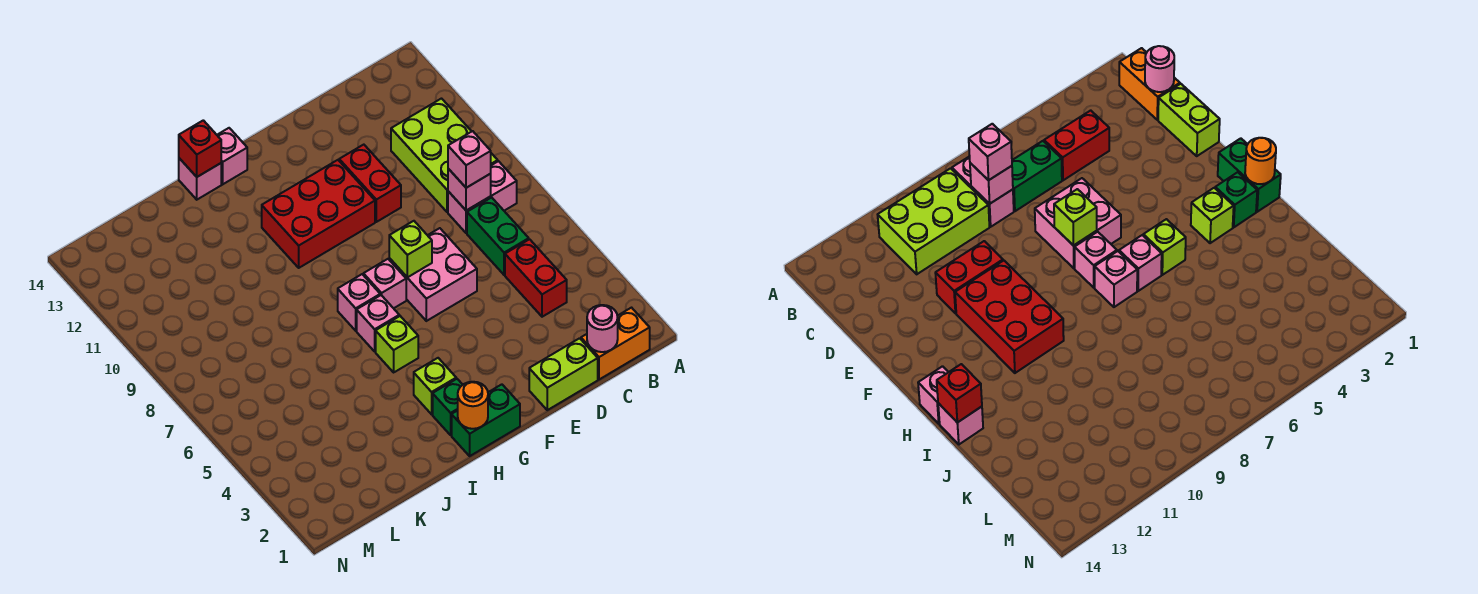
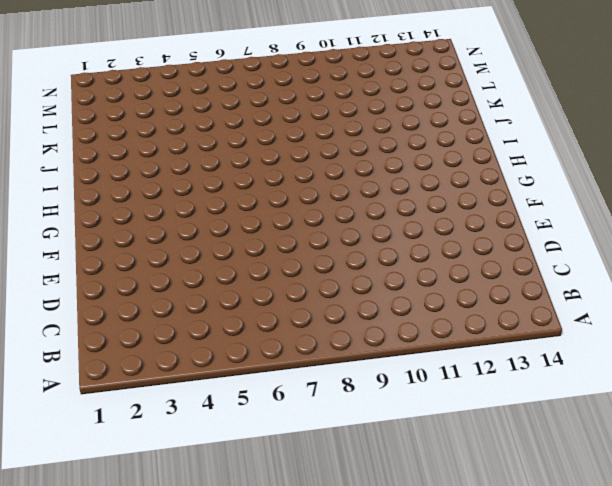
none -> orange 1x2 brick [581,308,650,380]
none -> pink 1x2 brick [448,161,517,233]
none -> lime 2x3 brick [391,99,498,212]

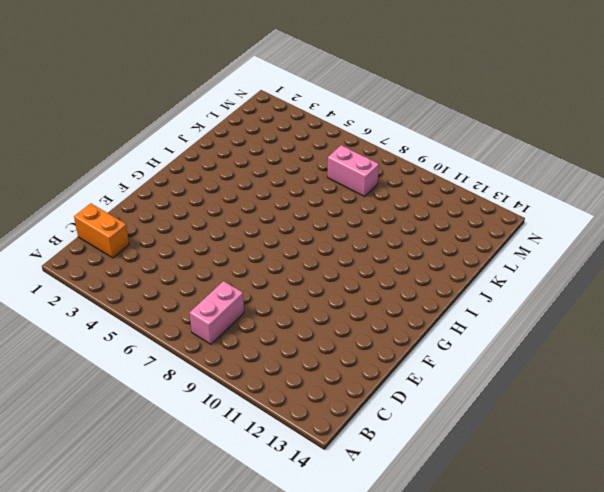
orange 1x2 brick [74,203,129,258] -> orange 1x2 brick turned to [581,308,650,380]
pink 1x2 brick [327,145,379,197] -> none
none -> lime 2x3 brick [391,99,498,212]
none -> red 1x2 brick [505,239,567,317]
none -> green 1x2 brick [467,197,529,275]

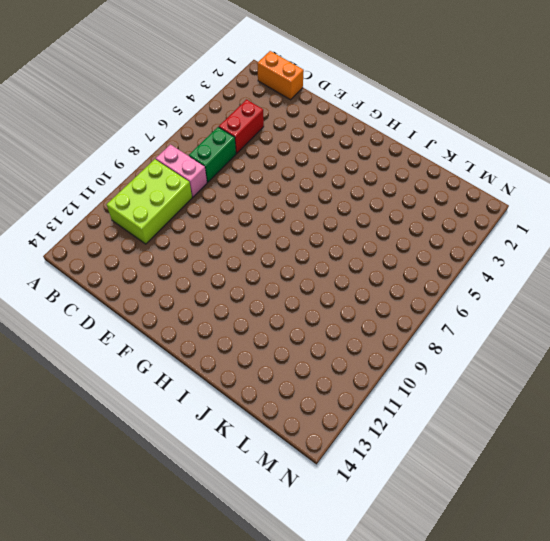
none -> lime 1x2 brick [529,338,598,410]
none -> pink 2x2 brick [389,228,477,321]
none -> red 1x2 brick [339,145,401,222]

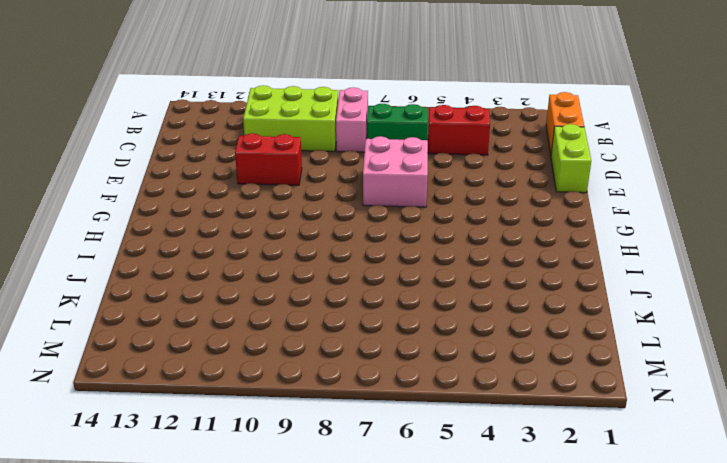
none -> red 2x3 brick [262,160,375,268]
none -> green 1x2 brick [452,384,520,456]
none -> pink 1x1 brick [363,259,406,308]

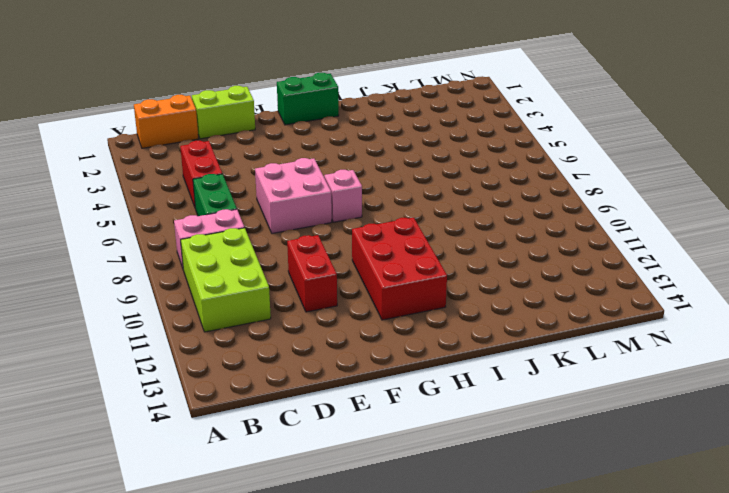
red 2x3 brick [352,218,447,320] -> red 2x3 brick turned to [262,160,375,268]
none -> green 1x1 brick [433,379,463,435]
none -> lime 1x1 brick [414,358,456,414]
none -> lime 1x1 brick [376,316,418,372]

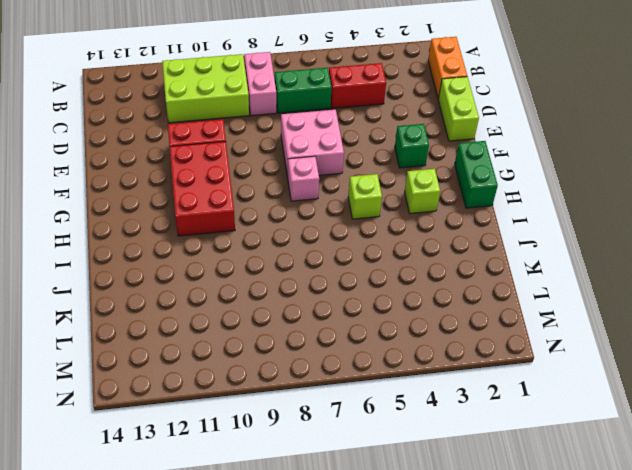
green 1x1 brick [395,124,429,168] -> green 1x1 brick moved to [433,379,463,435]
none -> pink 1x1 brick [357,295,399,351]
none -> pink 1x1 brick [338,274,380,331]
none -> pink 1x1 brick [217,128,247,184]

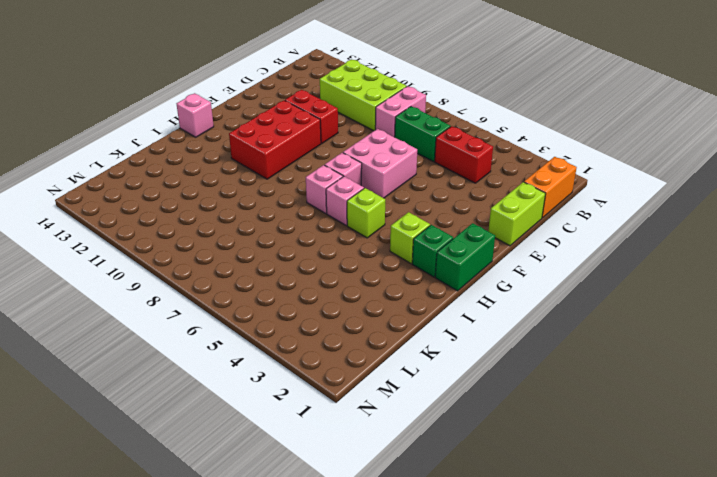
none -> pink 1x1 brick [179,158,221,200]
none -> pink 1x1 round brick [587,305,618,352]
none -> pink 1x1 brick [448,169,491,211]

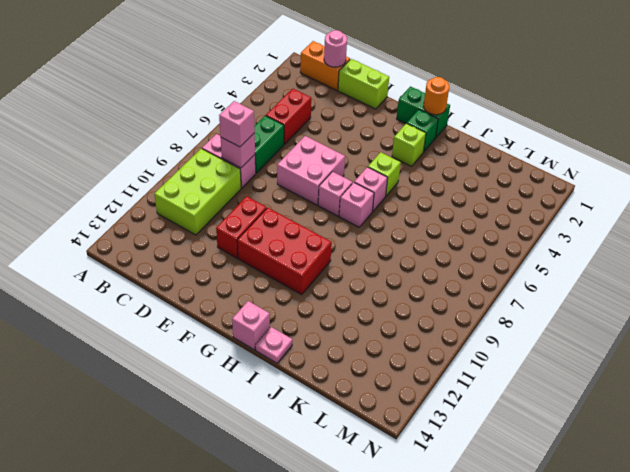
pink 1x1 plate [255,327,292,363] -> pink 1x1 brick [179,158,221,200]
none -> lime 1x1 brick [389,221,432,277]
none -> red 1x1 brick [179,120,221,177]

